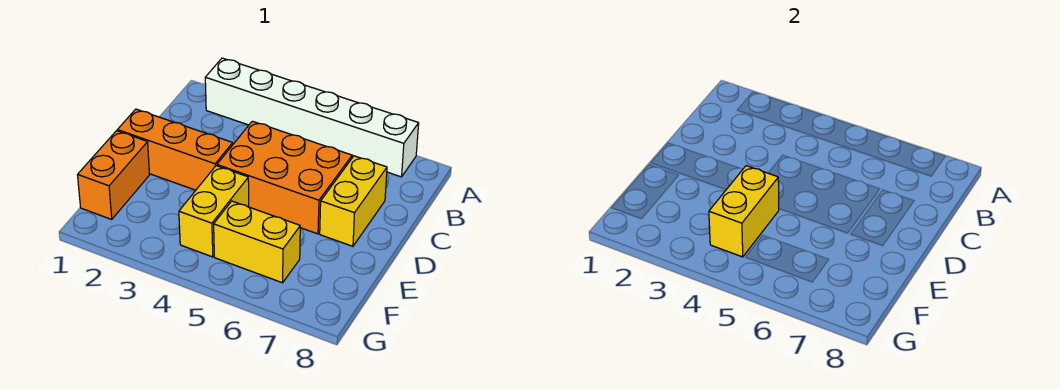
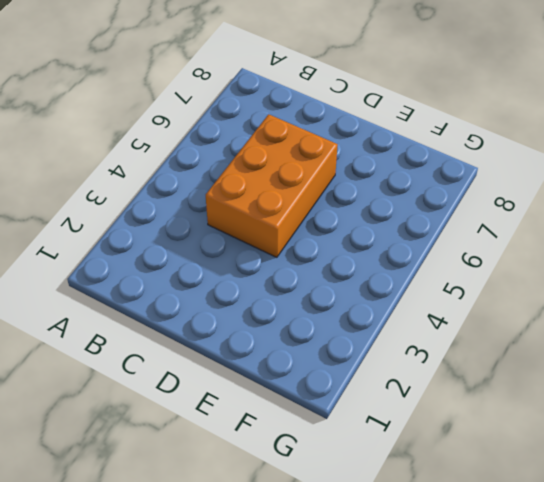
none -> white 1x6 brick [205,58,419,177]
none -> yellow 1x2 brick [320,156,387,246]

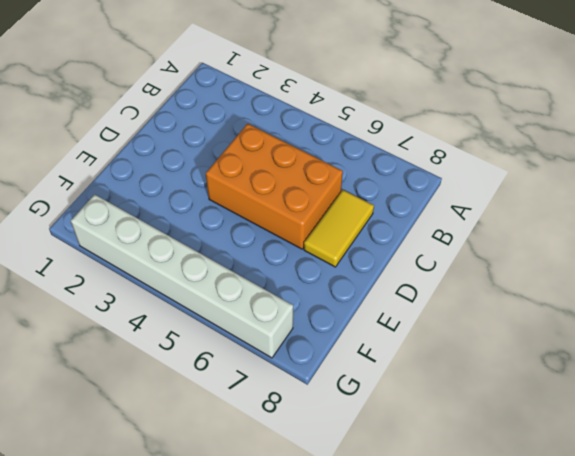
yellow 1x2 tile [304,190,374,267] -> yellow 1x2 brick [320,156,387,246]
white 1x6 brick [71,194,293,358] -> white 1x6 brick moved to [205,58,419,177]
none -> orange 1x3 brick [117,109,233,190]
none -> orange 1x2 brick [78,131,149,219]

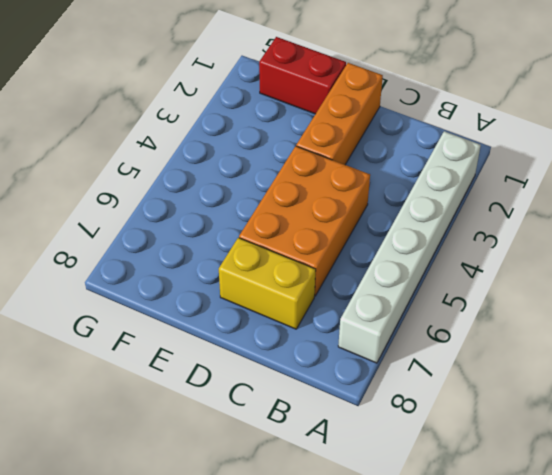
red 1x2 brick [259,37,346,114] -> orange 1x2 brick [78,131,149,219]
none -> yellow 1x2 brick [179,166,249,257]
none -> yellow 1x2 brick [214,201,300,283]

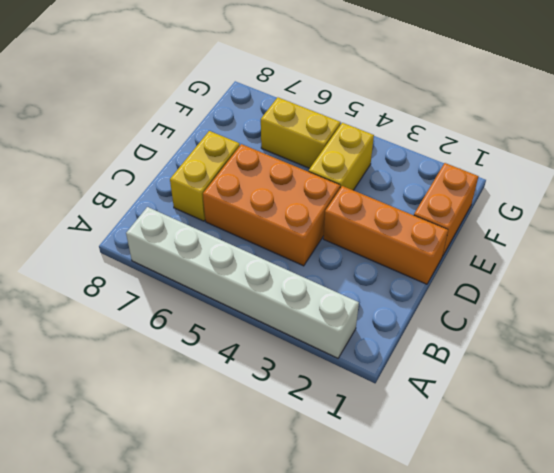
none -> yellow 1x2 brick [709,166,779,257]

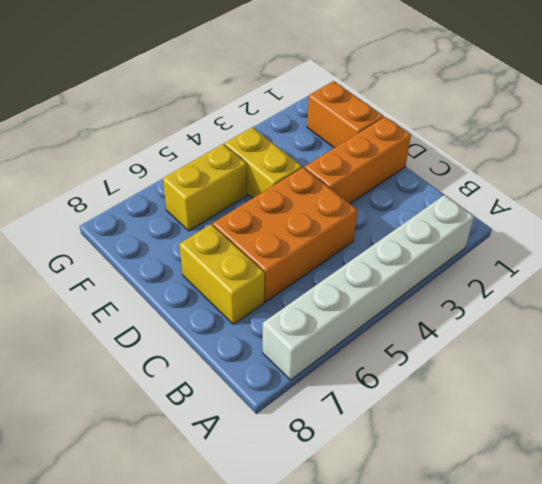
none -> yellow 1x2 brick [709,166,779,257]

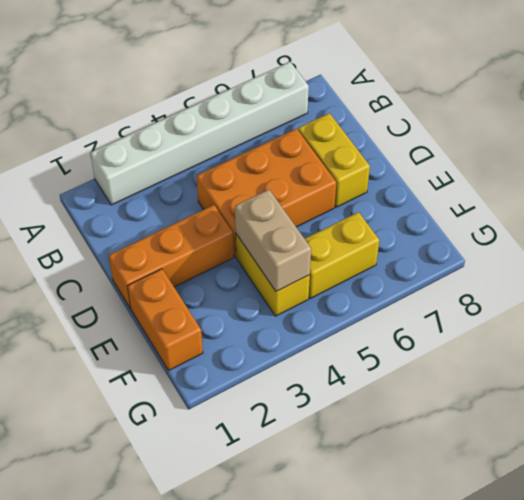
tan 1x2 brick [235,190,311,291] -> yellow 1x2 brick [709,166,779,257]

